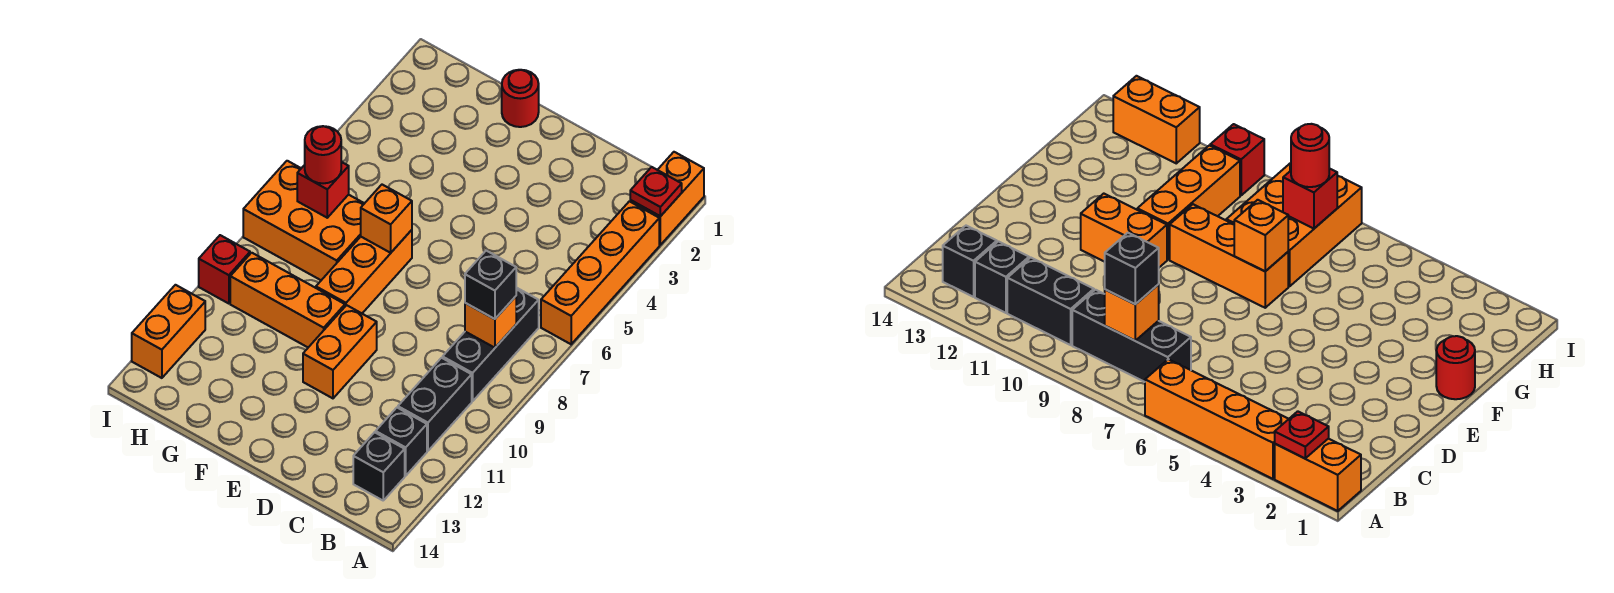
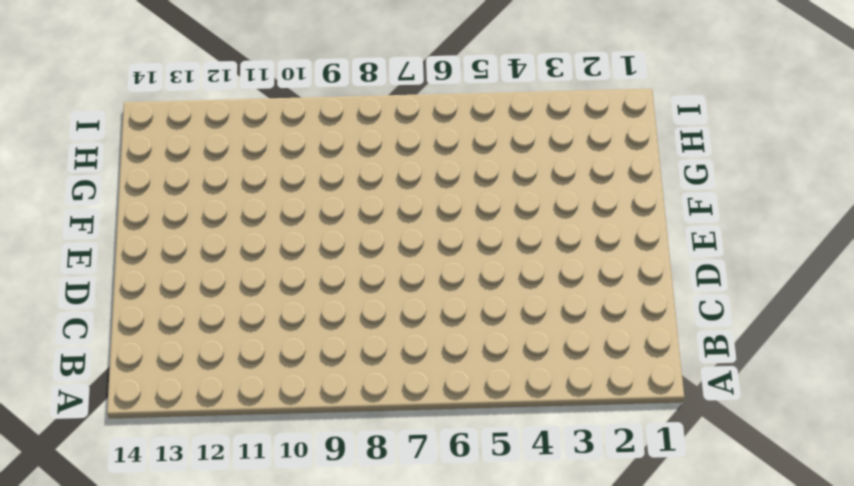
none -> orange 1x2 brick [630,152,704,245]
none -> orange 1x4 brick [541,201,659,344]
none -> black 1x3 brick [443,288,539,401]

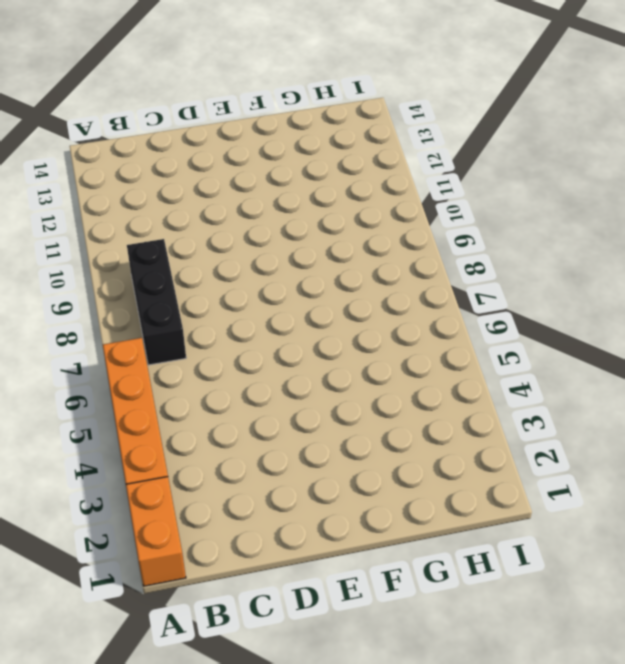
none -> black 1x2 brick [398,358,472,451]
none -> black 1x1 brick [376,408,427,476]
none -> black 1x1 brick [353,432,405,500]

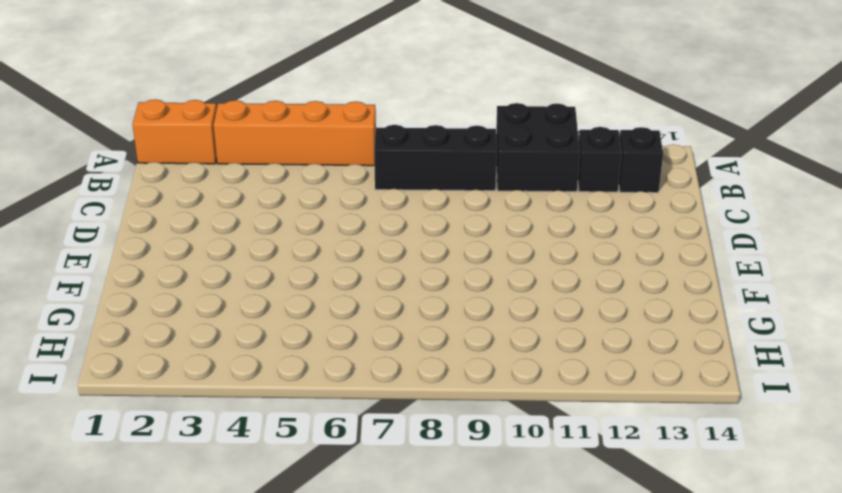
black 2x2 brick [496,103,580,192] -> black 1x2 brick [398,358,472,451]
none -> orange 1x2 brick [303,305,377,398]
none -> red 1x1 round brick [502,70,539,127]
none -> orange 1x3 brick [316,230,412,313]

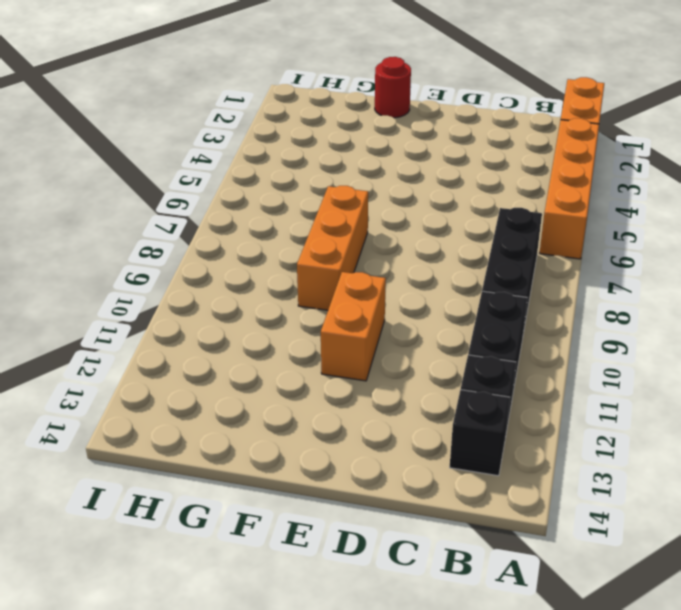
none -> orange 1x3 brick [230,253,345,347]
none -> orange 2x3 brick [243,161,364,280]
none -> red 1x1 brick [199,235,250,304]

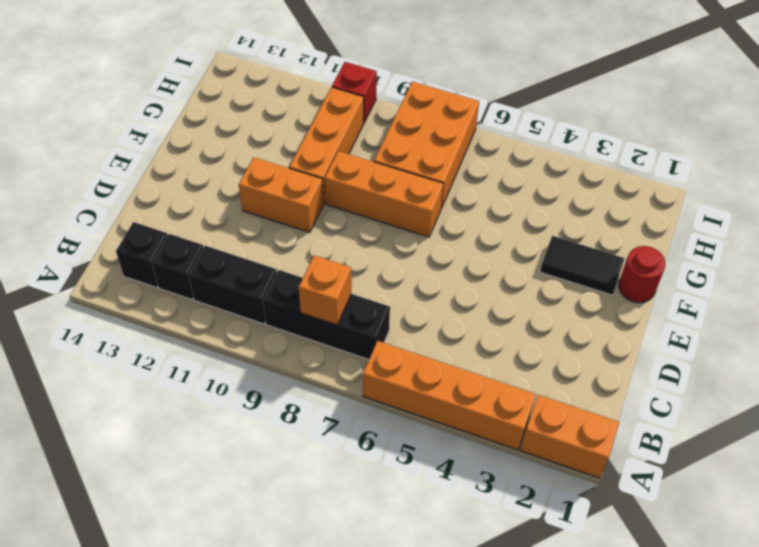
black 1x2 tile [540,236,625,295] -> none
none -> orange 1x2 brick [132,285,205,378]
none -> red 1x1 plate [630,167,682,216]
none -> orange 1x1 brick [361,185,412,253]

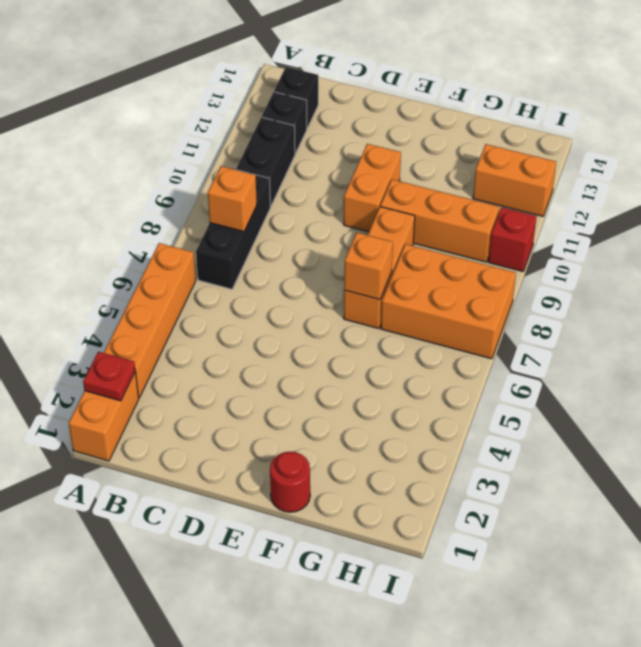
orange 1x2 brick [473,144,556,216] -> orange 1x2 brick turned to [132,285,205,378]
none -> red 1x1 brick [297,162,349,218]
none -> black 1x1 brick [465,251,516,319]
none -> red 1x1 round brick [305,126,341,183]

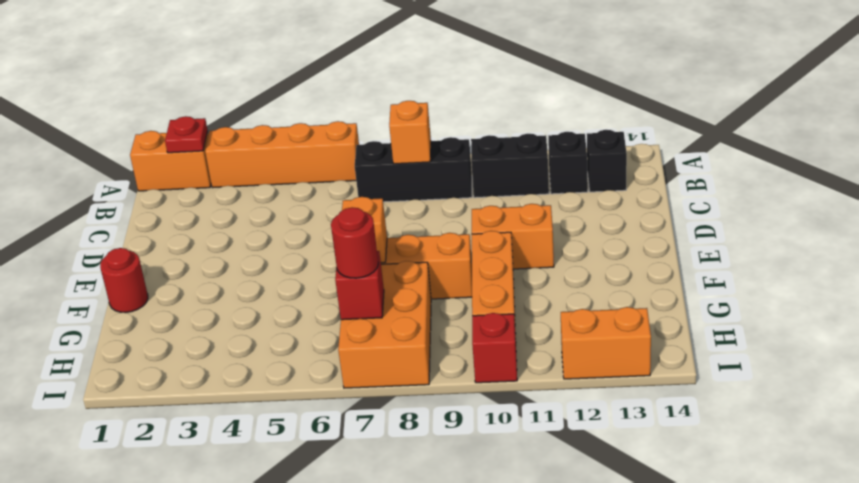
none -> black 1x1 brick [465,251,516,319]

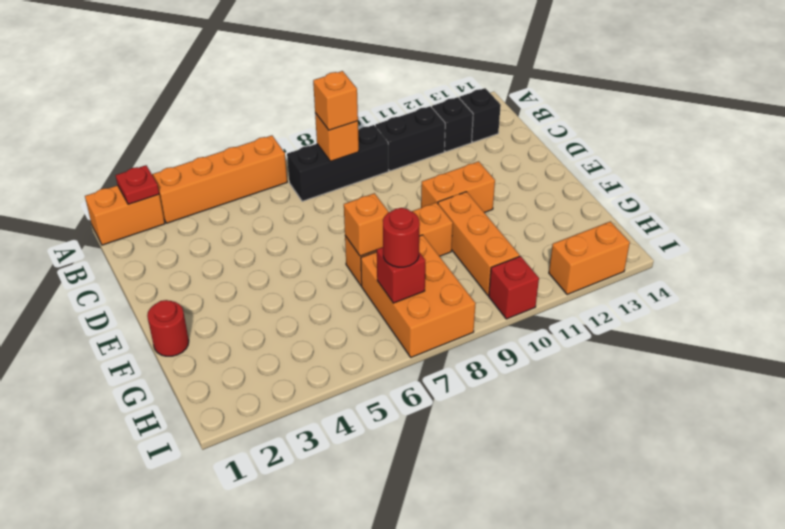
orange 1x1 brick [313,71,358,130] -> black 1x1 brick [465,251,516,319]

